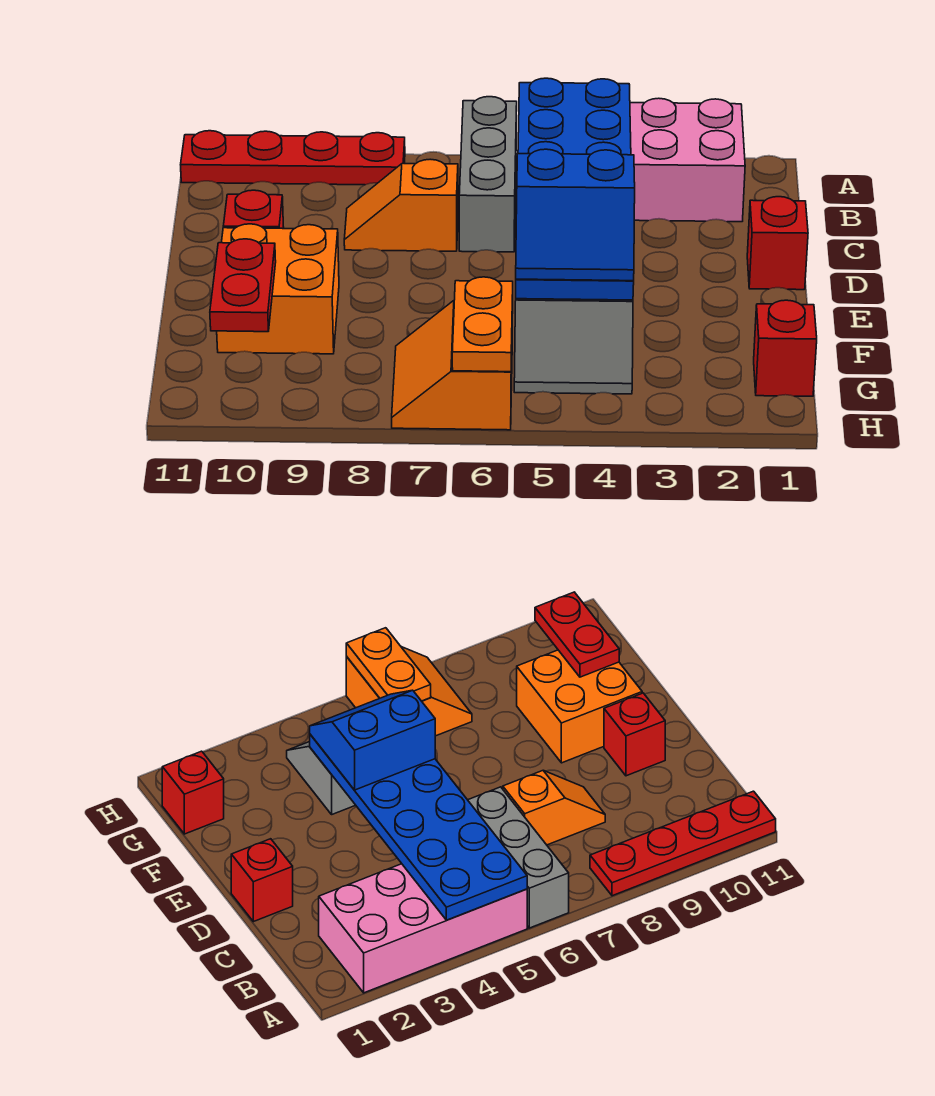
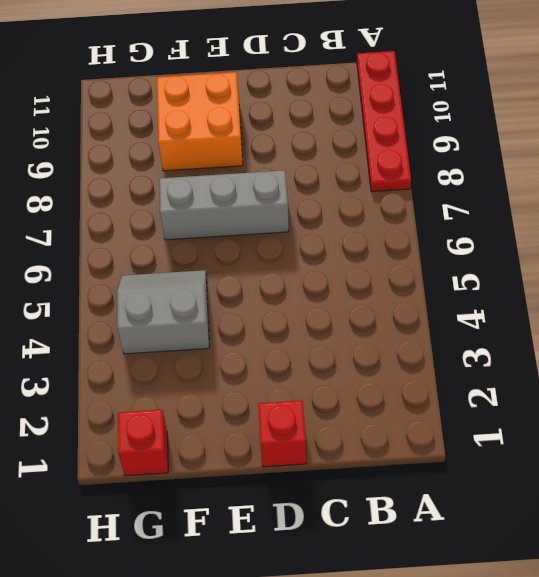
grey 1x3 brick [159,170,289,240] -> grey 1x3 brick moved to [459,97,517,252]
grey 2x2 slope [117,270,209,354] -> grey 2x2 slope turned to [514,299,633,394]
none -> pink 2x4 brick [630,98,745,222]
none -> orange 1x2 slope [344,159,458,251]
none -> red 1x1 brick [223,190,284,229]

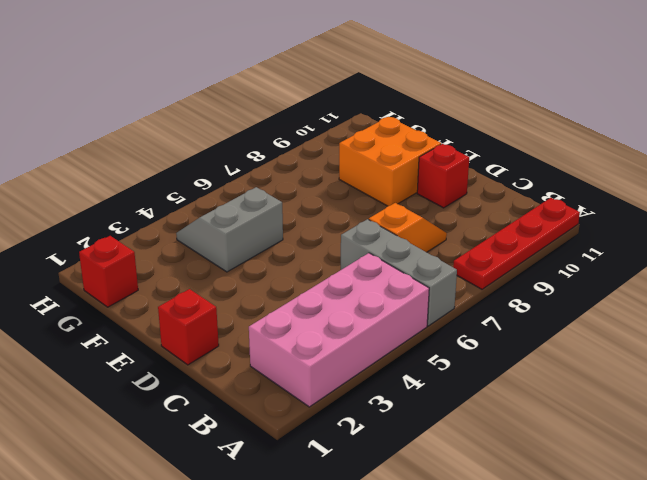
none -> orange 2x2 slope [392,301,513,430]
none -> blue 2x6 plate [516,78,634,300]
none -> red 1x2 plate [210,239,276,332]

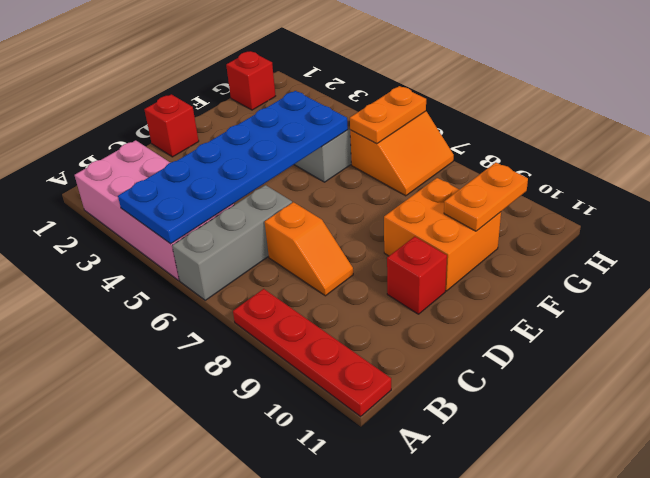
orange 1x2 plate [444,162,528,231] -> red 1x2 plate [210,239,276,332]
none -> blue 2x2 slope [516,149,635,281]

